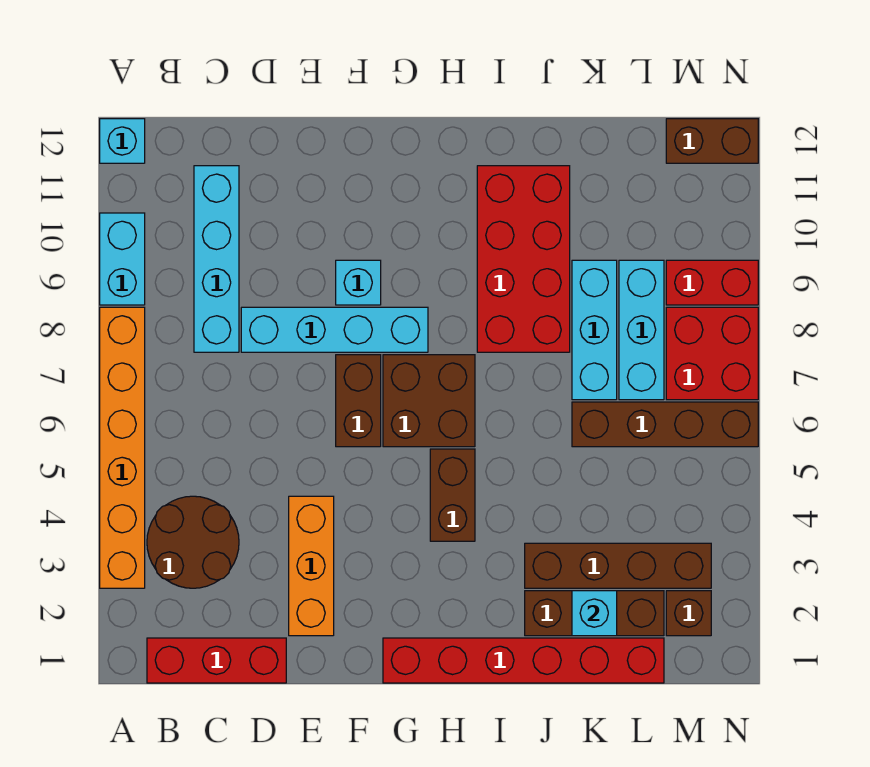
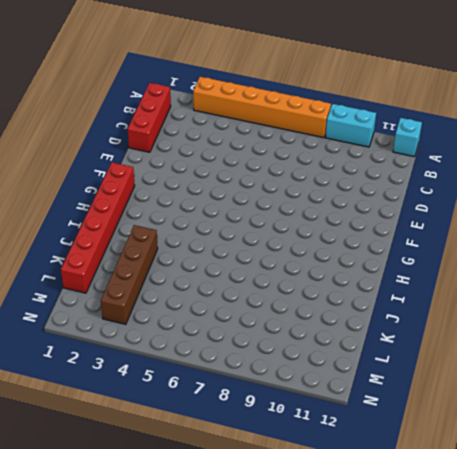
none -> brown 2x2 round brick [147,496,239,588]
none -> cyan 1x4 brick [194,166,239,352]
none -> cyan 1x4 brick [241,307,428,352]

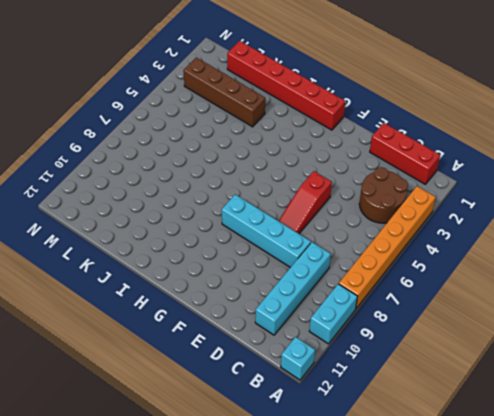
red 1x3 slope [279,171,332,234] -> none
none -> orange 1x3 brick [289,496,334,636]
none -> brown 1x2 brick [336,355,381,447]
none -> cyan 1x1 brick [336,260,381,305]

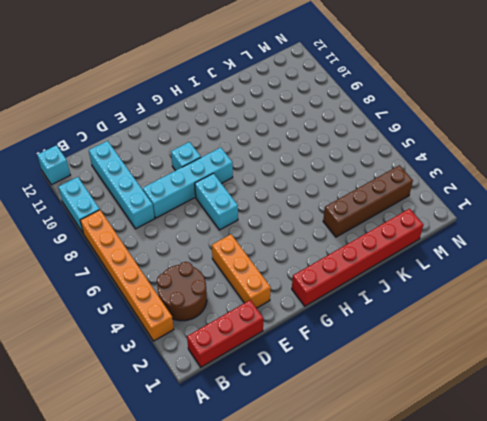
cyan 1x2 brick [195,173,238,230] -> brown 1x2 brick [336,355,381,447]
none -> brown 2x2 brick [383,355,475,447]
none -> brown 1x2 brick [430,449,475,541]
none -> red 2x4 brick [477,166,570,352]

